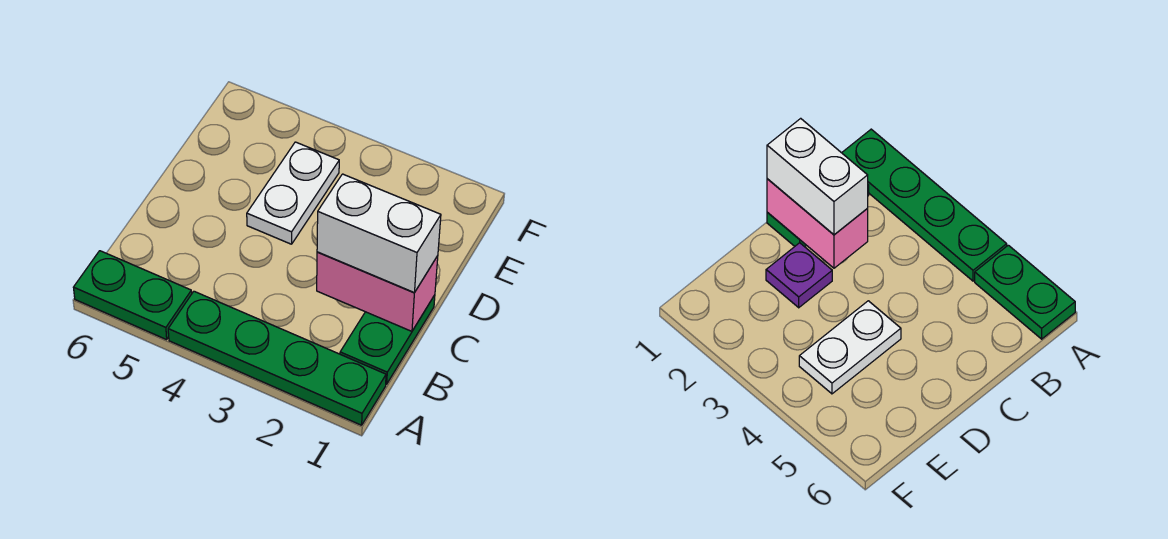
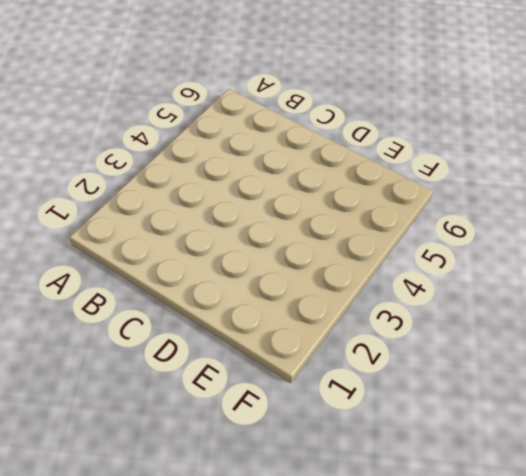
none -> green 1x4 plate [168,291,386,425]
none -> green 1x2 plate [73,251,192,340]

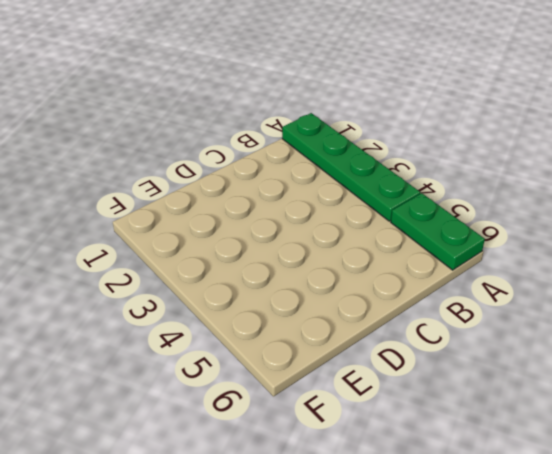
none -> green 1x2 plate [340,295,435,384]
none -> purple 1x1 plate [766,243,832,308]

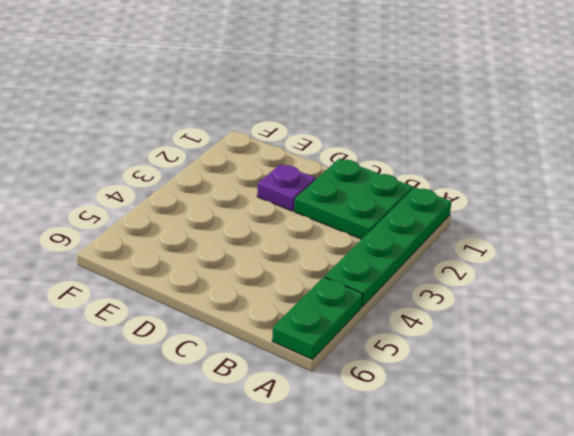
green 2x2 plate [294,159,413,239] -> green 1x2 plate [340,295,435,384]
none -> white 1x2 plate [247,142,339,244]
none -> pink 1x2 brick [317,252,438,331]

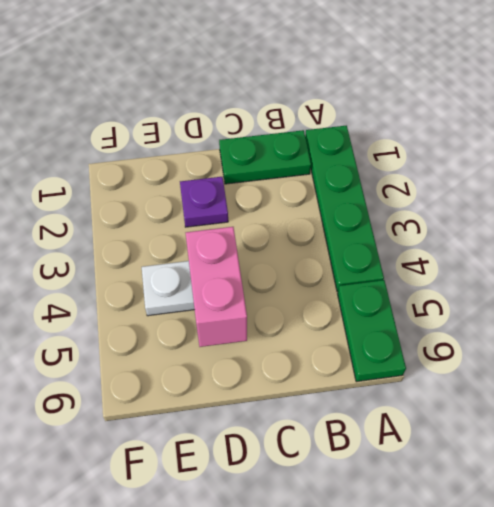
pink 1x2 brick [186,227,247,347] -> pink 1x2 brick moved to [317,252,438,331]
none -> white 1x2 brick [317,174,441,293]

